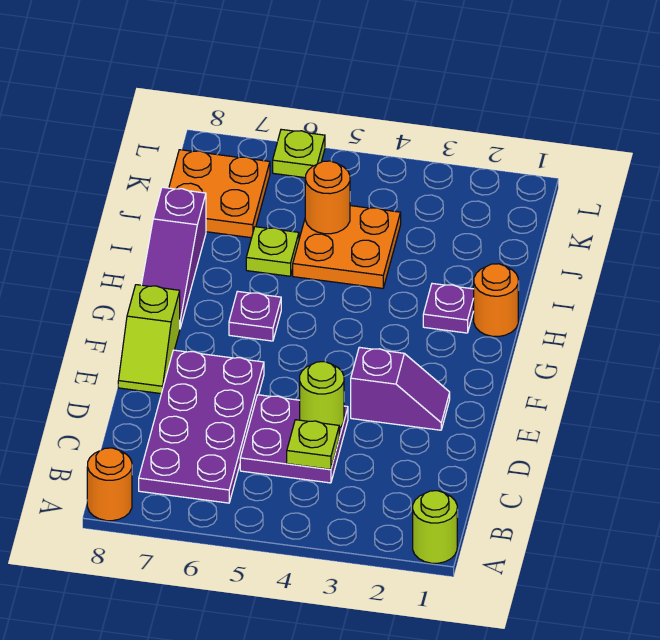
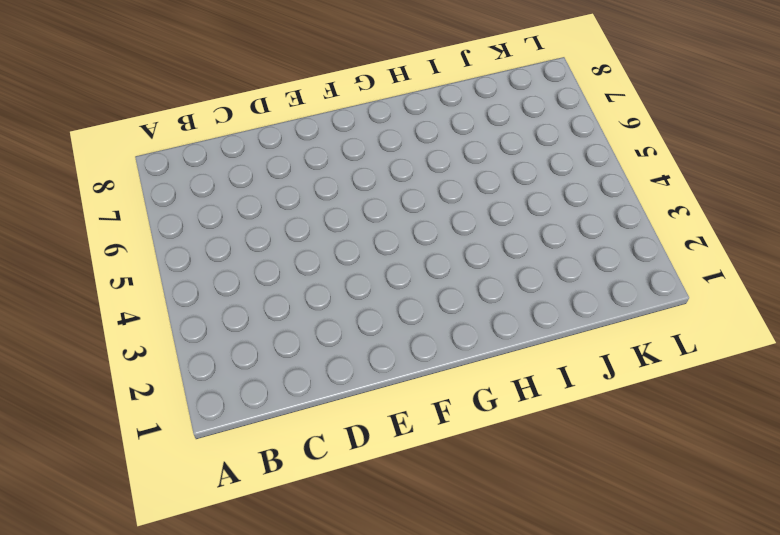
none -> lime 1x1 round brick [413,491,457,563]
none -> orange 1x1 round brick [87,448,132,521]
none -> purple 2x4 plate [139,350,264,503]

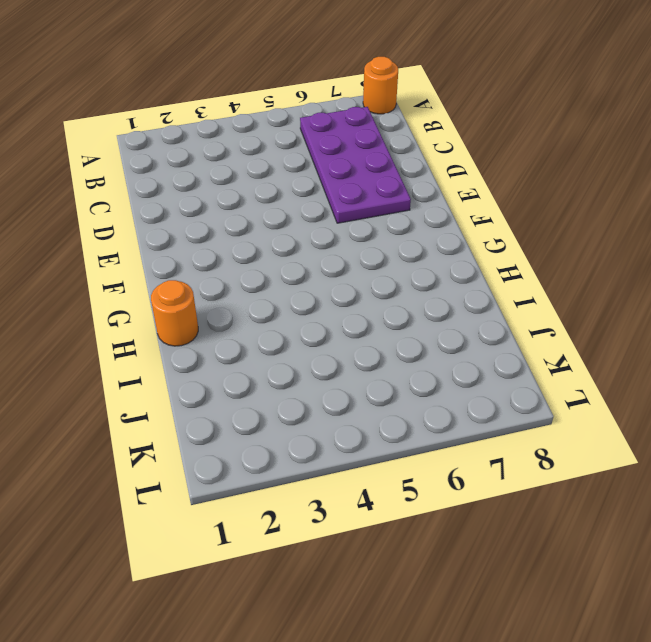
none -> lime 1x1 round brick [413,491,457,563]
none -> purple 2x2 plate [240,395,348,483]
none -> purple 1x2 slope [351,347,450,430]

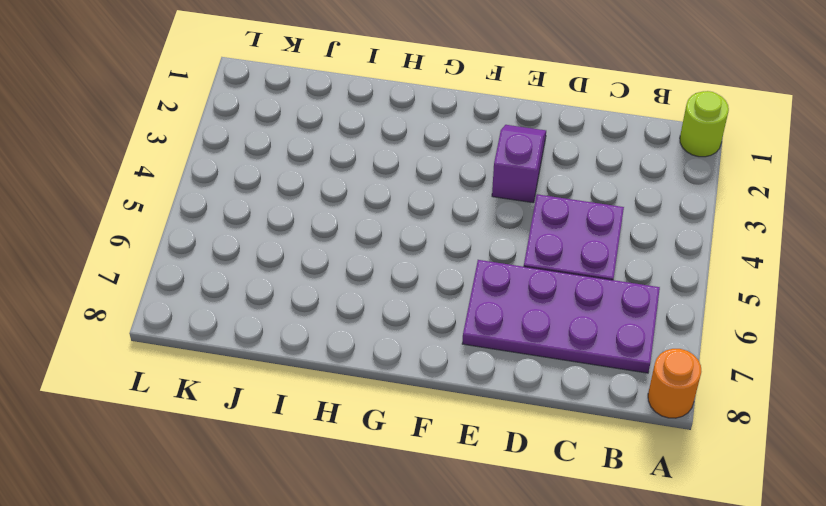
none -> lime 1x2 slope [118,285,180,394]
none -> purple 1x1 plate [229,291,281,341]
none -> purple 1x3 slope [142,187,206,327]

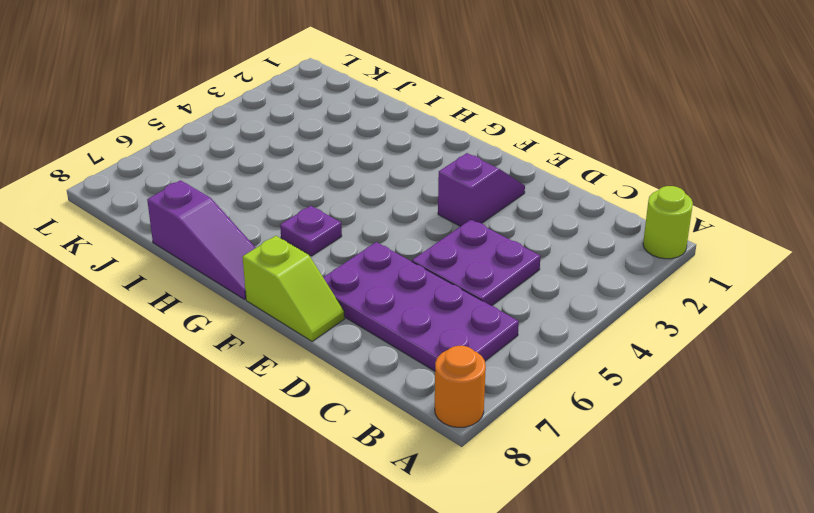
none -> orange 1x1 round brick [474,264,518,336]
none -> purple 1x1 plate [423,283,474,333]
none -> orange 2x2 plate [293,206,401,288]

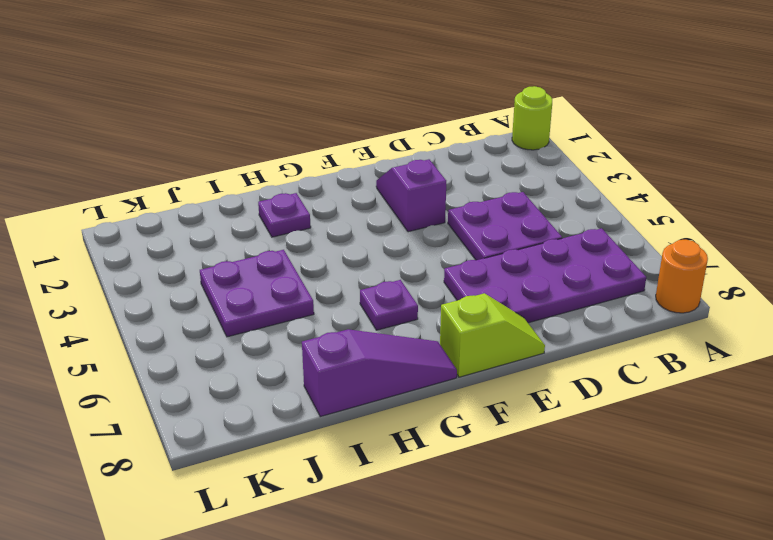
purple 2x2 plate [200,250,314,337] -> orange 2x2 plate [293,206,401,288]
none -> orange 1x1 round brick [474,264,518,336]
none -> lime 1x1 plate [246,227,299,276]
none -> orange 2x2 plate [169,150,270,238]

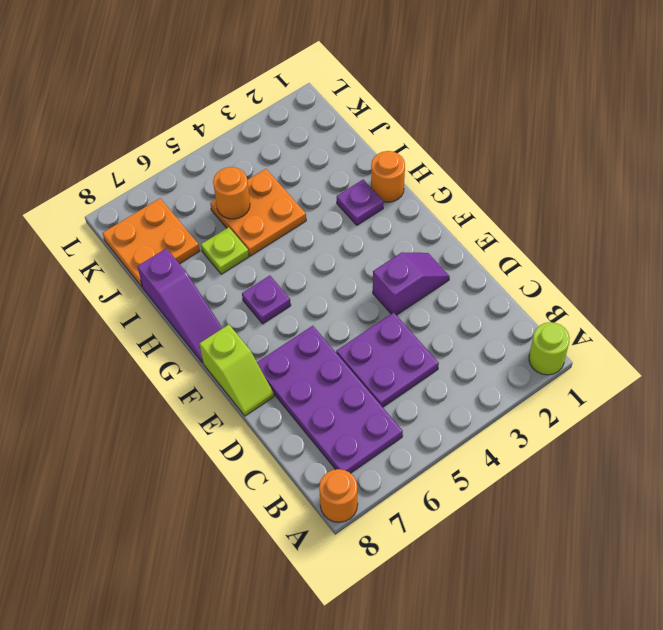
none -> lime 1x1 plate [273,129,325,178]
none -> lime 1x1 plate [287,420,339,469]
none -> lime 1x1 round brick [300,362,344,428]

